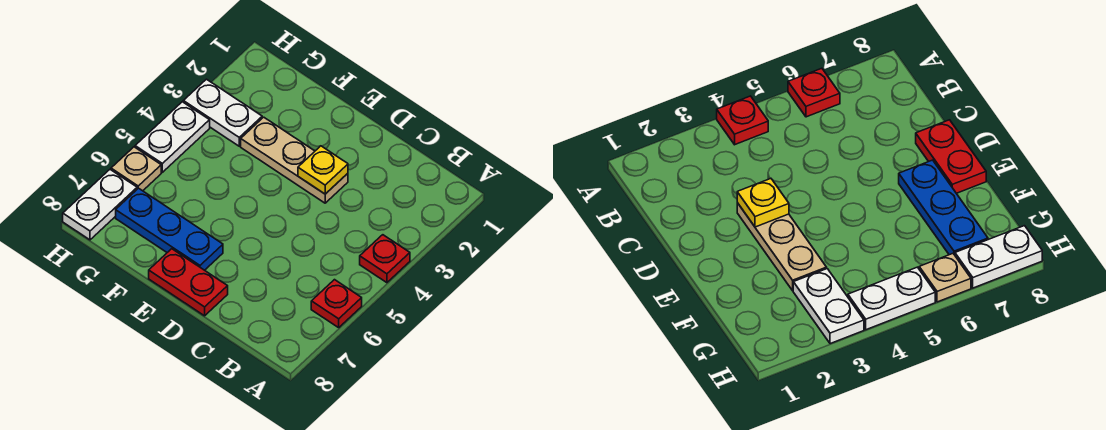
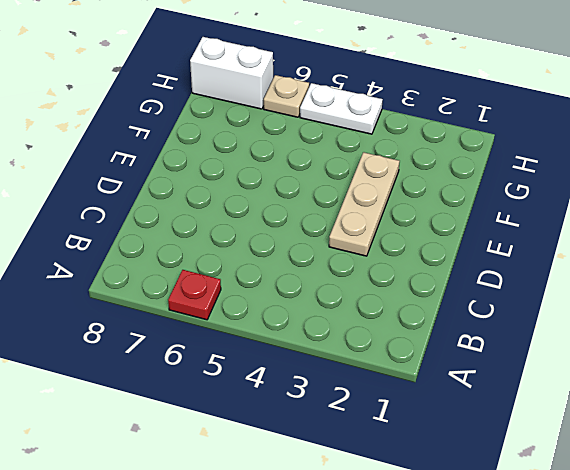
white 1x2 brick [190,37,273,109] -> white 1x2 plate [63,170,137,240]
none -> red 1x1 plate [360,235,410,283]
none -> red 1x2 plate [149,249,228,316]

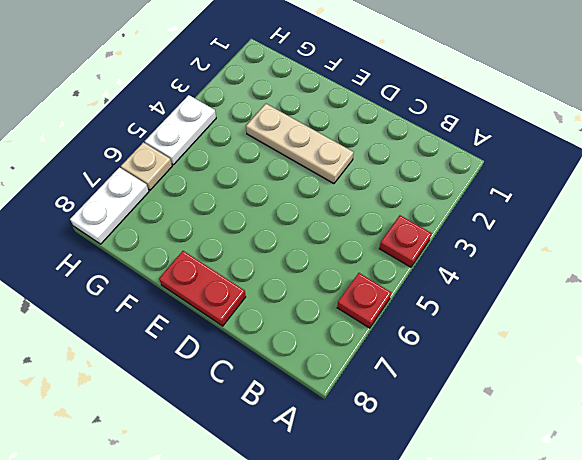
none -> blue 1x3 plate [116,188,223,270]
none -> white 1x2 plate [183,79,262,146]

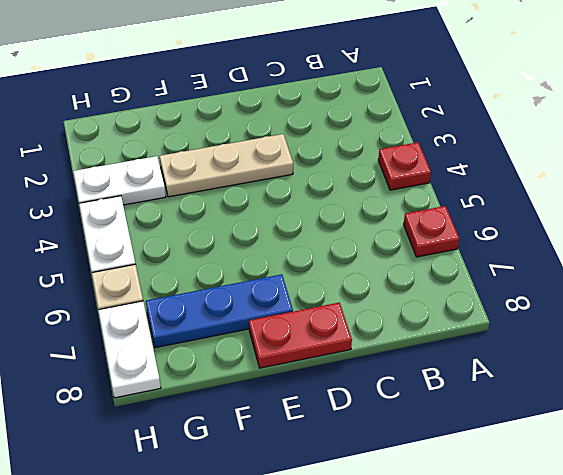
none -> yellow 1x1 plate [298,146,348,194]

